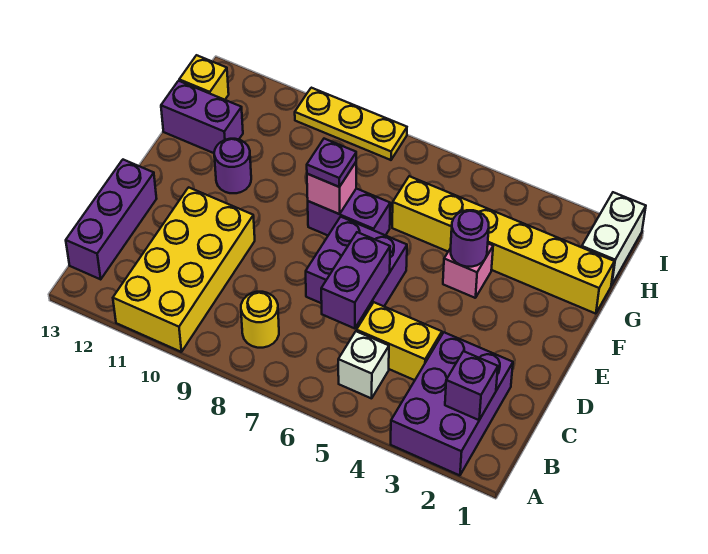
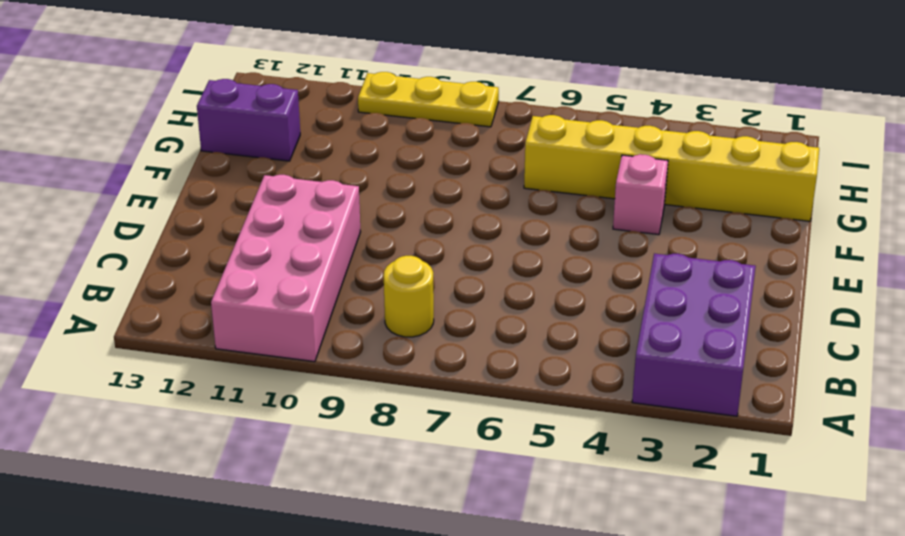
pink 2x4 brick [211,175,360,362] -> yellow 2x4 brick [113,187,255,352]
none -> white 1x1 brick [338,331,389,398]
none -> purple 1x3 brick [66,160,157,279]
none -> yellow 1x2 brick [357,302,442,380]

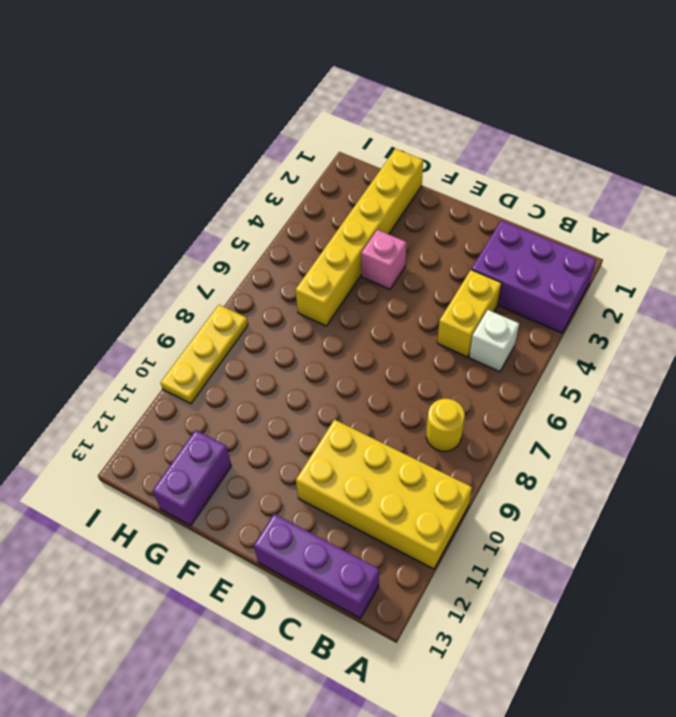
none -> purple 2x2 brick [306,217,407,321]
none -> purple 1x2 brick [308,188,390,235]
none -> purple 1x1 round brick [214,139,251,193]

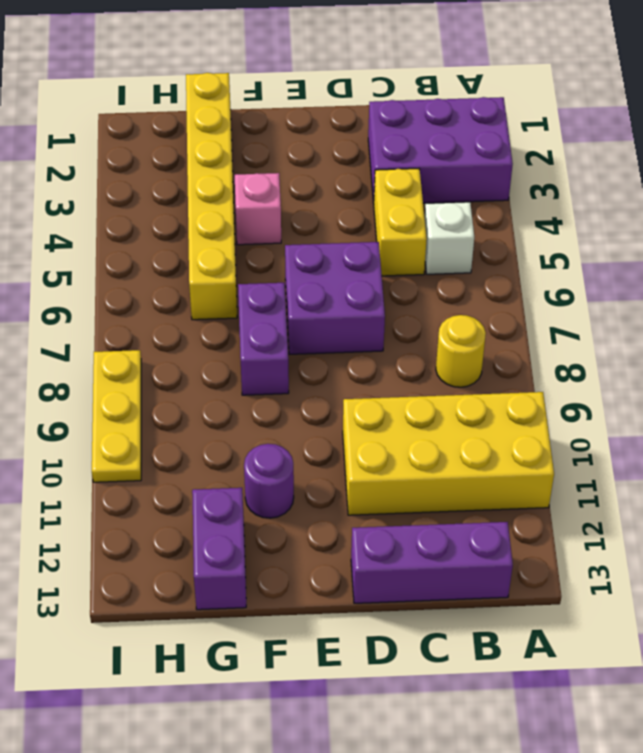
none -> white 1x2 brick [582,192,646,285]
none -> yellow 1x1 brick [179,55,229,100]
none -> purple 1x1 brick [445,351,498,420]

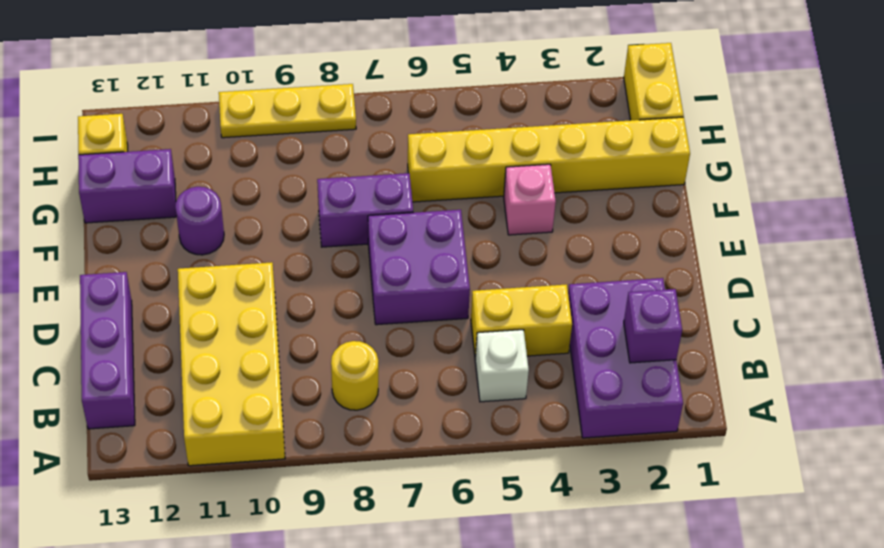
yellow 1x2 brick [624,43,684,120] -> white 1x2 brick [582,192,646,285]
none -> purple 1x2 brick [321,232,390,329]
none -> purple 1x1 round brick [451,210,489,267]
none -> pink 1x1 brick [307,162,356,214]

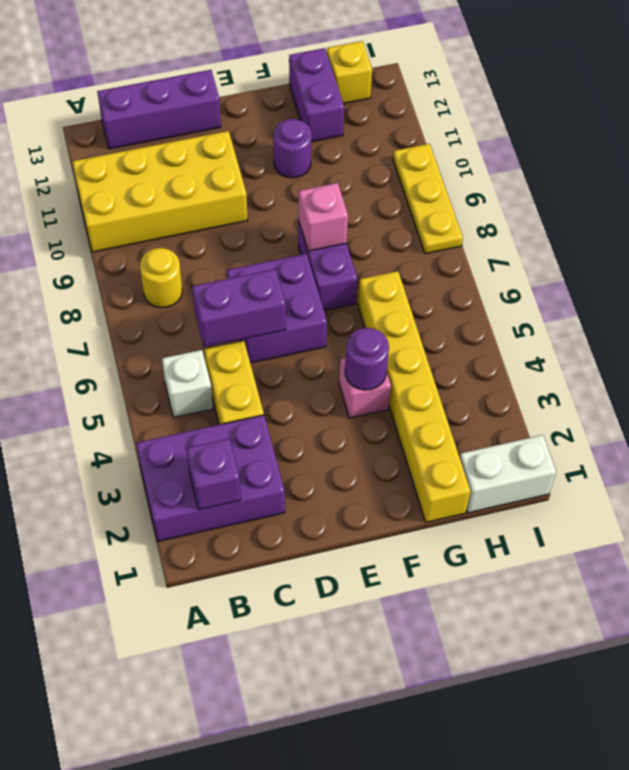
none -> purple 1x1 plate [307,139,356,187]

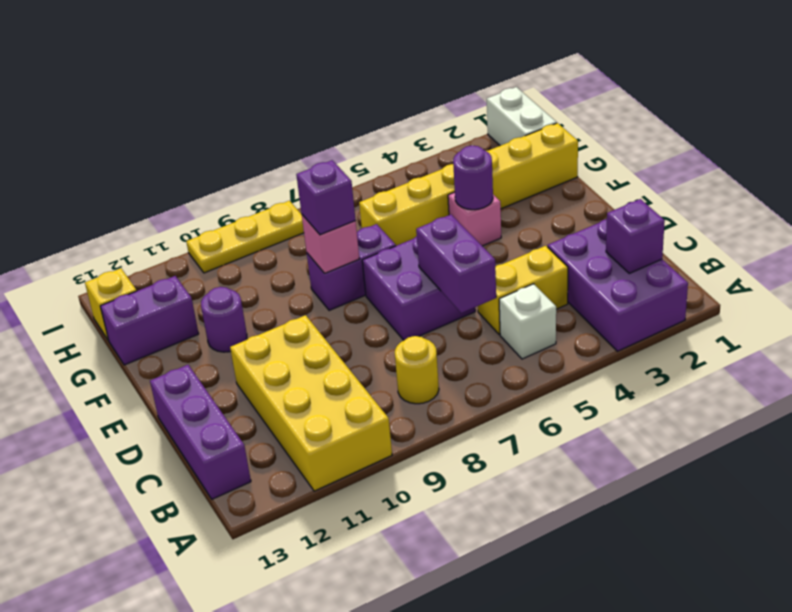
purple 1x1 brick [296,160,356,235] -> purple 1x1 plate [307,139,356,187]

